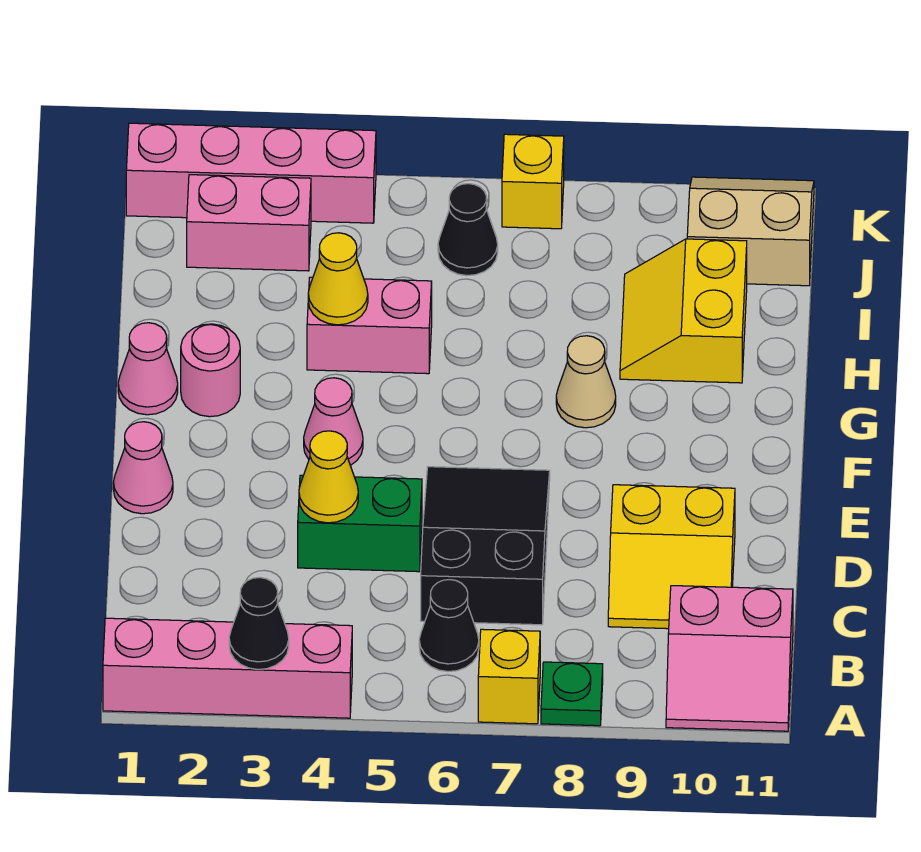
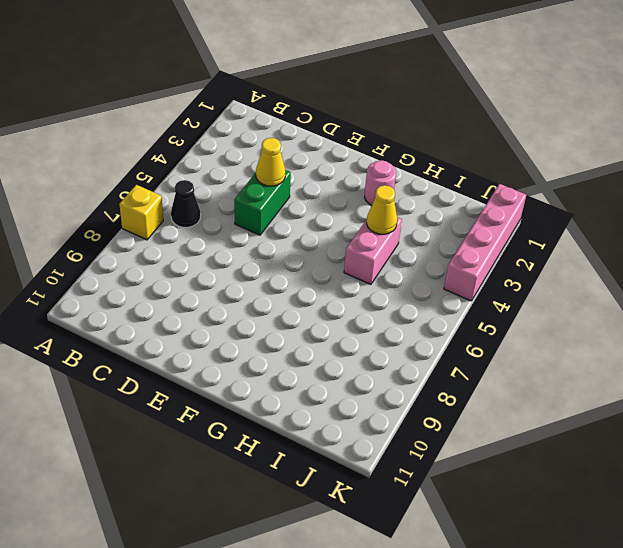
none -> pink 1x4 brick [103,618,352,718]
none -> green 1x1 plate [541,662,603,726]
none -> pink 2x2 slope [666,586,793,731]

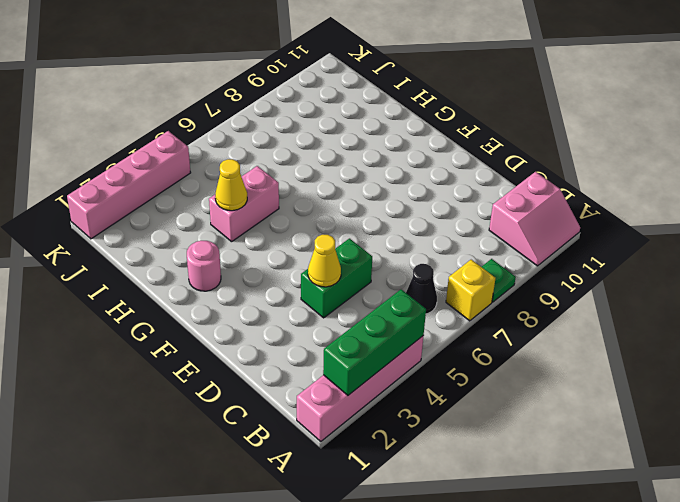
green 1x3 brick [323,289,426,395] -> black 1x1 cone [229,577,289,669]
none -> black 2x3 slope [421,467,550,625]
none -> yellow 2x2 slope [608,485,735,629]
none -> pink 1x1 cone [113,422,173,514]

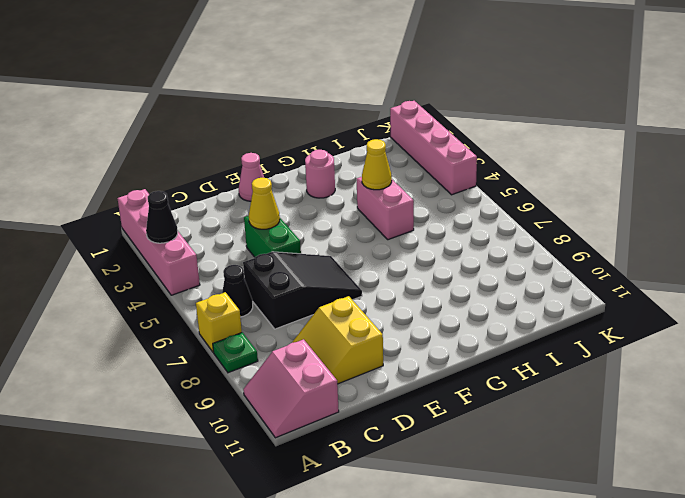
none -> pink 1x1 cone [304,378,363,465]
none -> pink 1x1 cone [118,323,178,415]
none -> tan 1x1 cone [556,336,616,428]

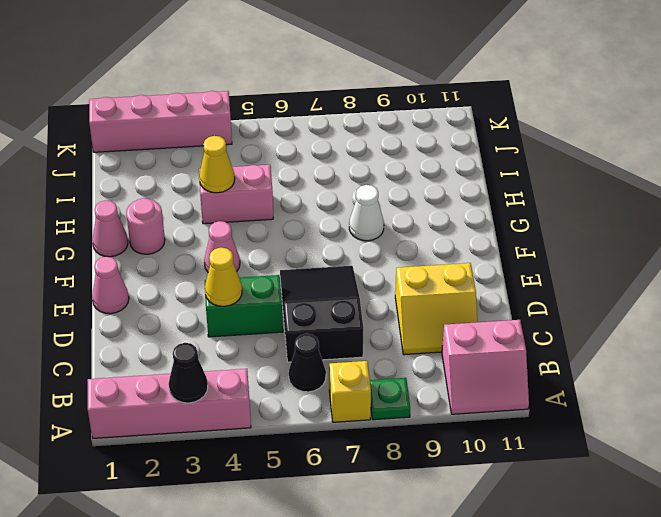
white 1x1 cone [349,185,384,241] -> tan 1x1 cone [556,336,616,428]
none -> yellow 2x2 slope [620,239,747,383]
none -> pink 1x2 brick [187,175,311,271]
none -> black 1x1 cone [438,184,498,276]

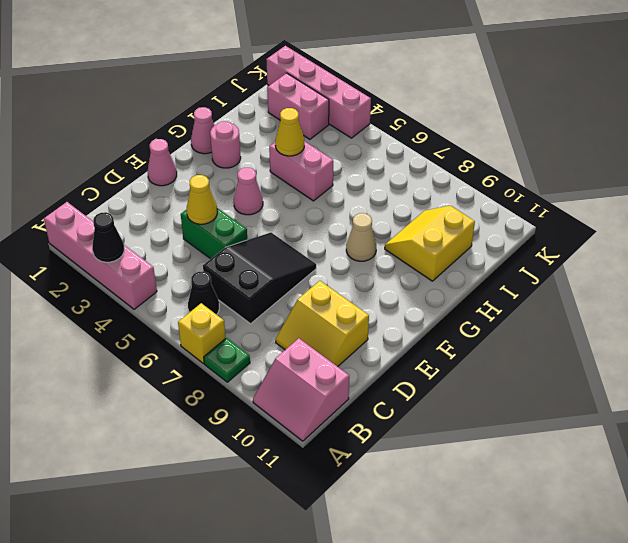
none -> black 1x1 cone [438,184,498,276]
none -> tan 2x2 slope [687,177,814,286]
none -> yellow 1x1 brick [502,134,564,229]

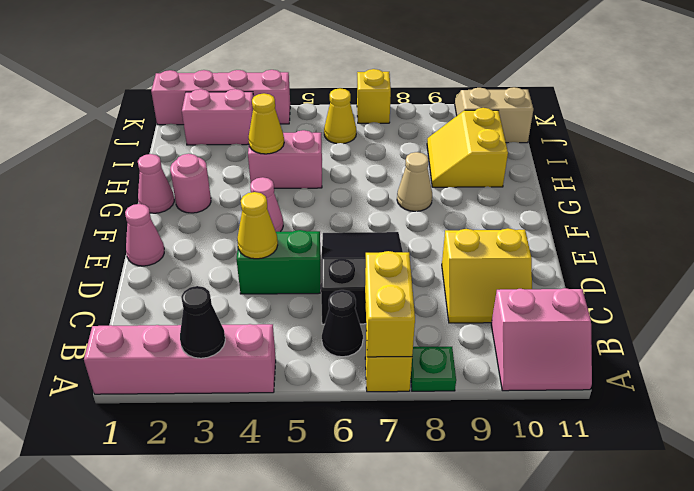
yellow 1x2 brick [365,251,415,357] -> none
yellow 1x1 cone [324,88,356,144] -> black 1x1 cone [438,184,498,276]

